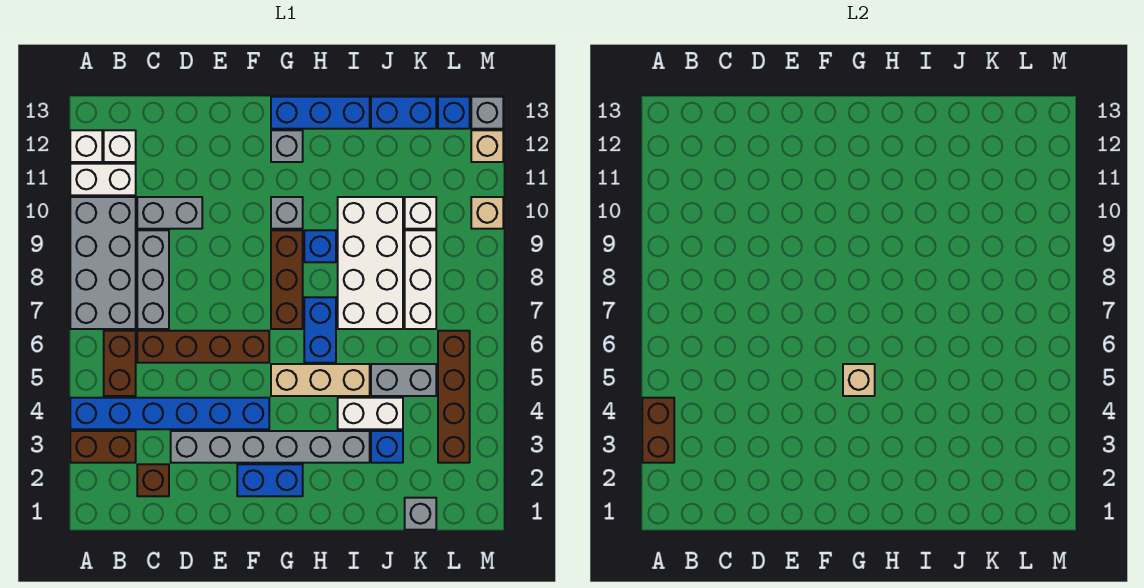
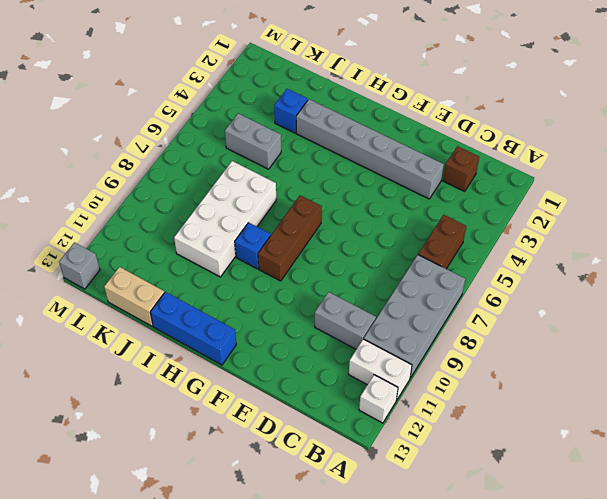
tan 1x2 brick [104,267,164,326] -> blue 1x2 brick [371,97,436,129]
none -> brown 1x2 brick [70,431,136,463]
none -> blue 1x6 brick [70,398,269,429]
none -> white 1x1 brick [104,130,136,162]
none -> brown 1x4 brick [137,331,269,363]

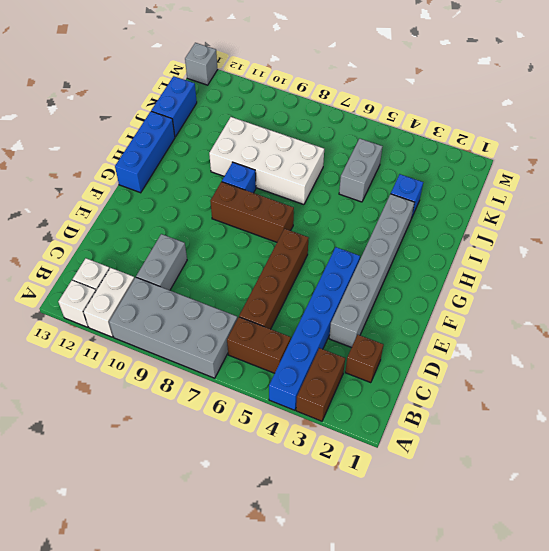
none -> grey 1x3 brick [137,230,169,329]
none -> blue 1x2 brick [237,464,303,496]
none -> tan 1x3 brick [271,364,370,396]
none -> grey 1x1 brick [271,197,303,229]

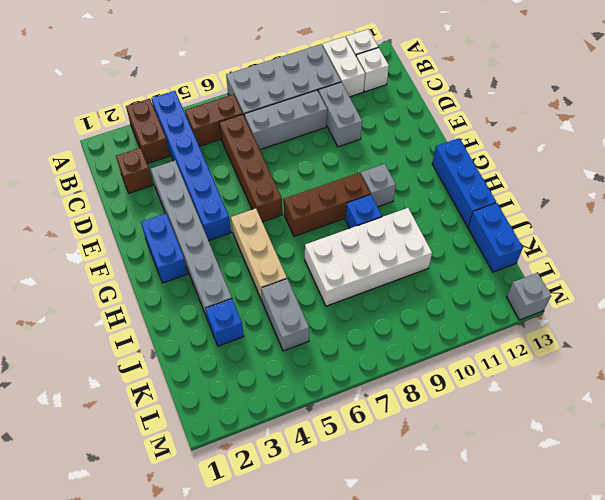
none -> grey 1x1 brick [271,130,303,162]
none -> blue 1x2 brick [304,297,336,363]
none -> white 1x2 brick [338,398,403,429]
none -> grey 1x1 brick [405,498,436,530]

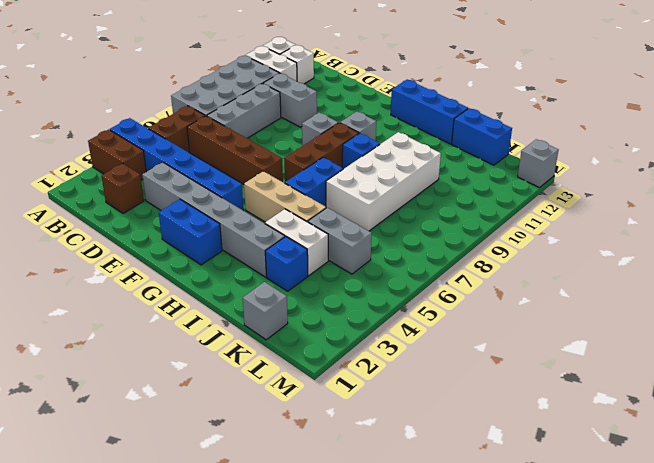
grey 1x1 brick [302,113,338,146] -> grey 1x1 brick moved to [271,130,303,162]
none -> white 1x3 brick [405,230,436,329]
none -> white 1x1 brick [405,197,436,229]
none -> brown 1x4 brick [438,331,470,463]
none -> blue 1x1 brick [438,97,470,129]

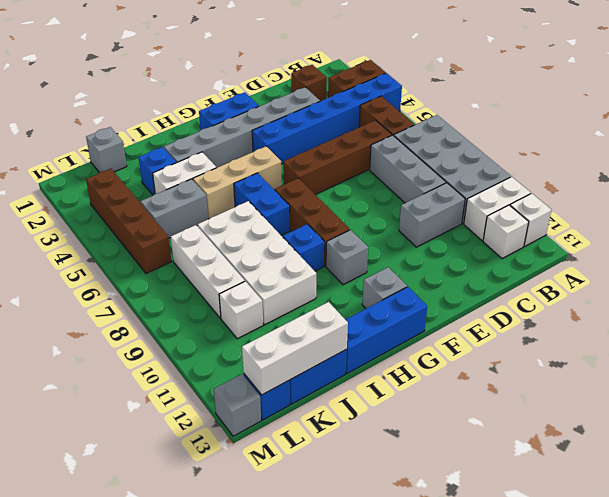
white 1x3 brick [242,302,348,395] -> none
none -> tan 1x1 brick [471,197,503,229]
none -> tan 1x1 brick [471,130,503,162]
none -> brown 1x2 brick [642,398,674,463]
none -> tan 1x1 brick [843,364,875,396]

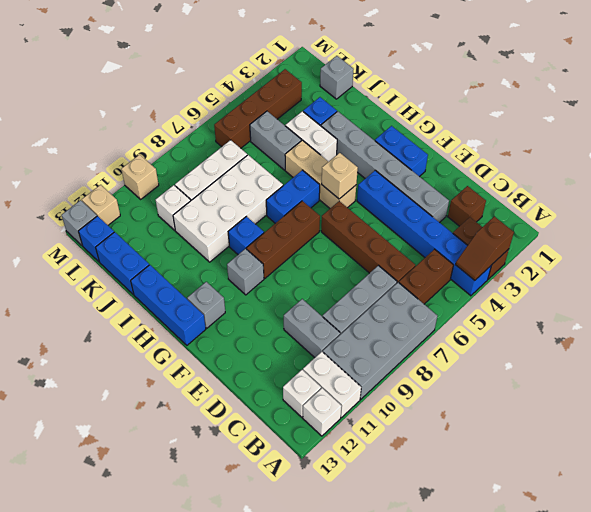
brown 1x2 slope [456,217,514,281] -> brown 1x2 brick [642,398,674,463]

